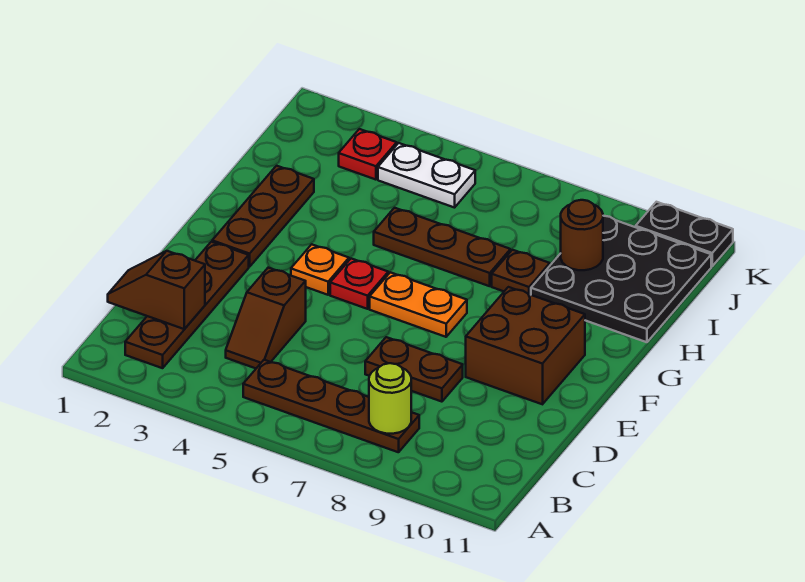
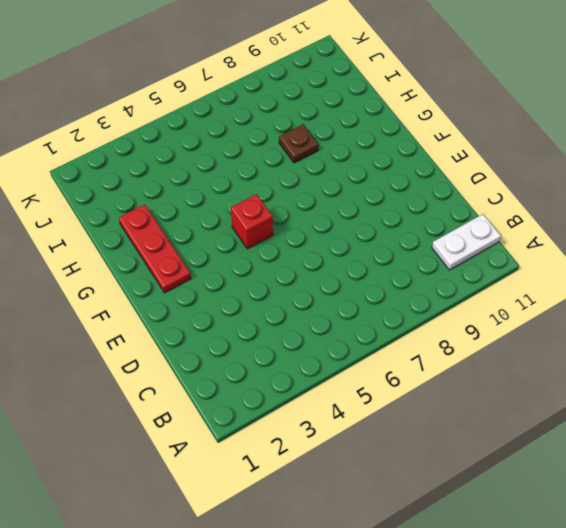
white 1x2 plate [432,214,501,270] -> white 1x2 plate moved to [378,143,475,208]
red 1x3 plate [119,204,191,293] -> brown 1x3 plate [212,166,314,267]
red 1x1 brick [231,194,273,249] -> red 1x1 plate [330,259,388,309]
none -> brown 1x4 plate [125,242,249,368]
none -> brown 1x4 plate [243,360,419,452]
none -> brown 1x2 slope [226,268,306,368]

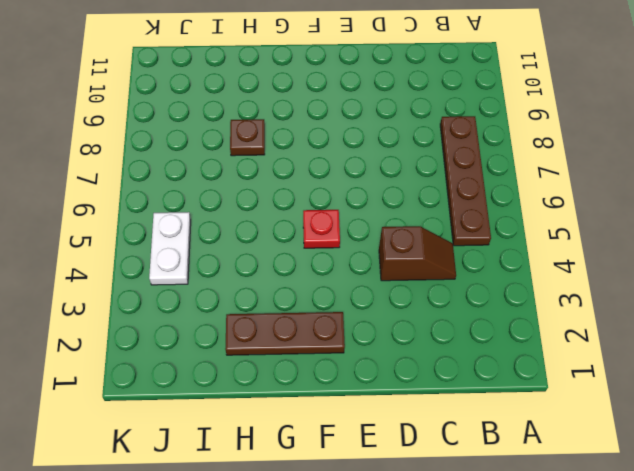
none -> brown 1x4 plate [125,242,249,368]
none -> brown 1x2 plate [365,337,463,402]
none -> brown 2x2 brick [466,287,585,404]

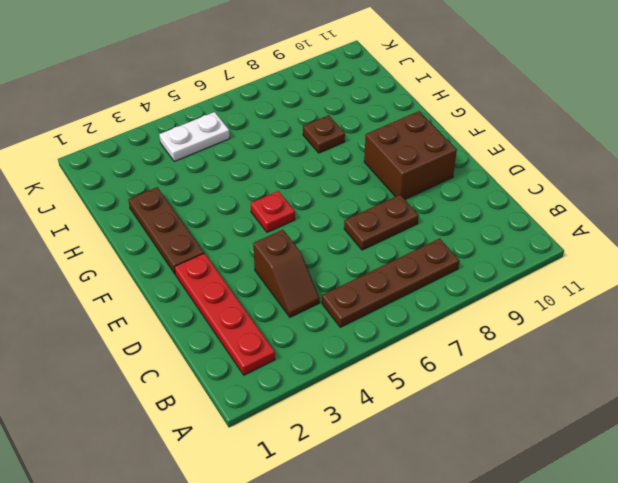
red 1x4 plate [174,253,275,375] -> brown 1x4 plate [125,242,249,368]
none -> orange 1x1 plate [291,244,349,295]
none -> orange 1x2 plate [370,272,467,337]
none -> brown 1x3 plate [374,208,510,286]

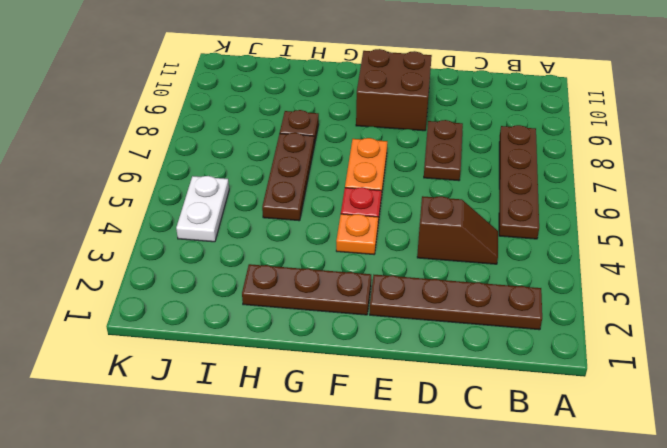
none -> black 3x3 plate [531,216,711,342]
none -> red 1x1 plate [339,129,397,180]
none -> black 1x2 plate [636,202,733,266]

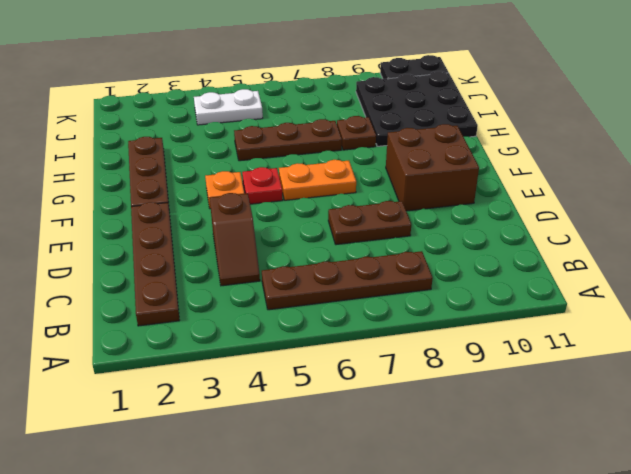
none -> red 1x1 plate [339,129,397,180]
none -> lime 1x1 round brick [369,363,411,434]
none -> brown 1x2 slope [108,251,205,329]

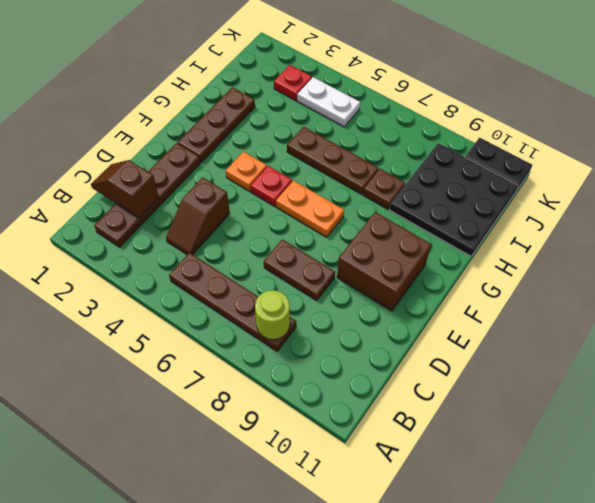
none -> brown 1x1 round brick [561,200,603,270]

